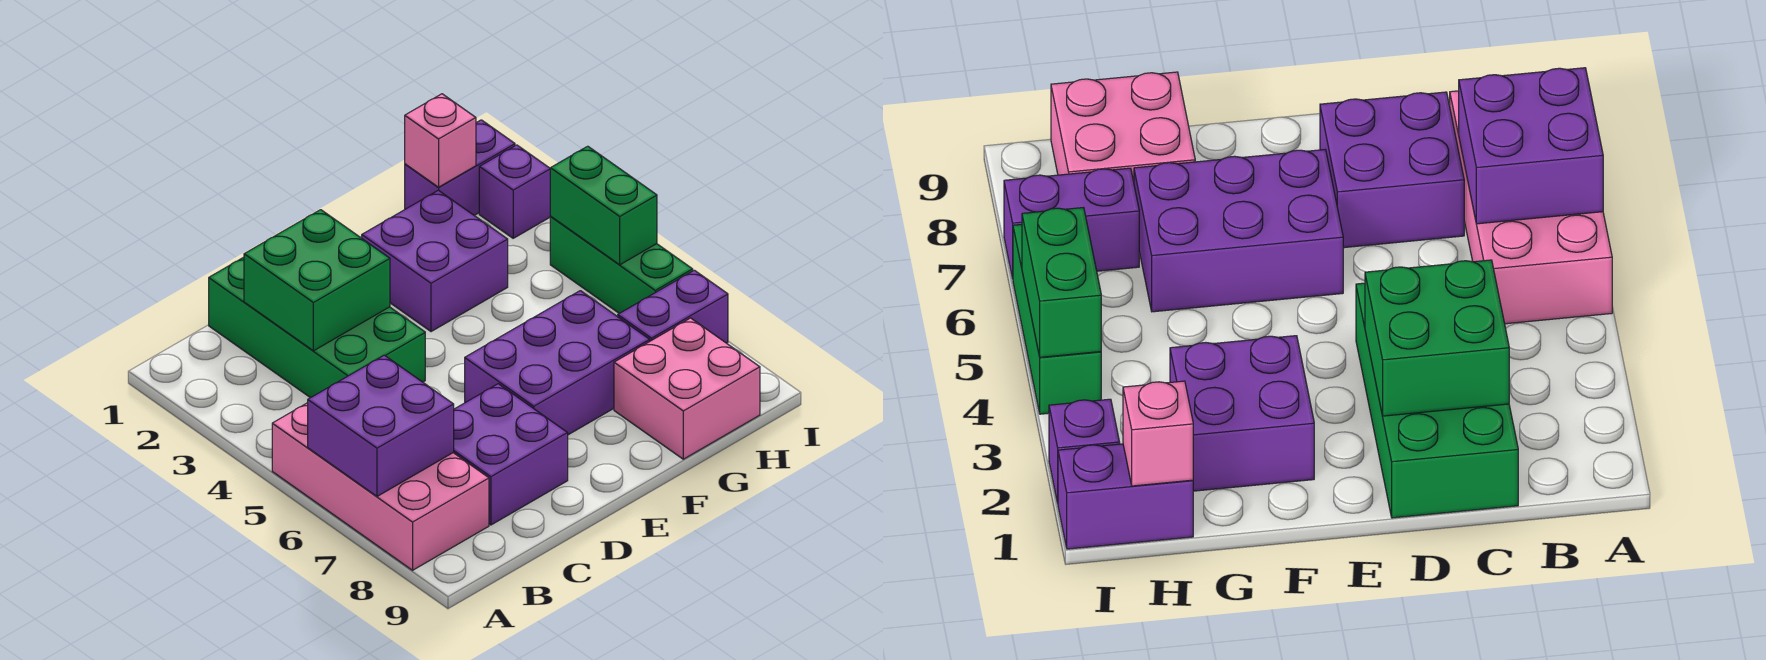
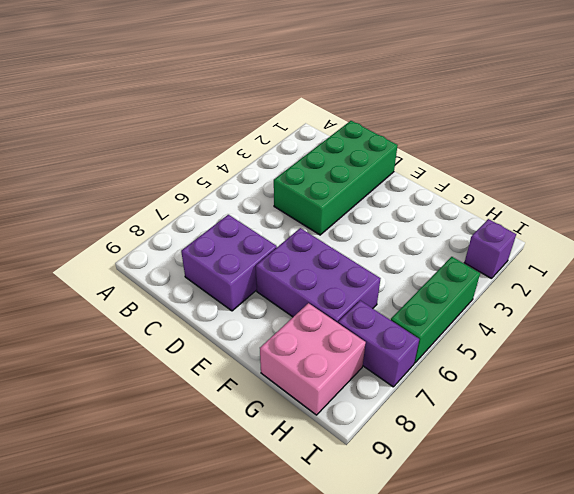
none -> pink 2x4 brick [272,403,489,570]
none -> purple 2x2 brick [362,190,508,332]
none -> purple 1x2 brick [405,120,515,216]

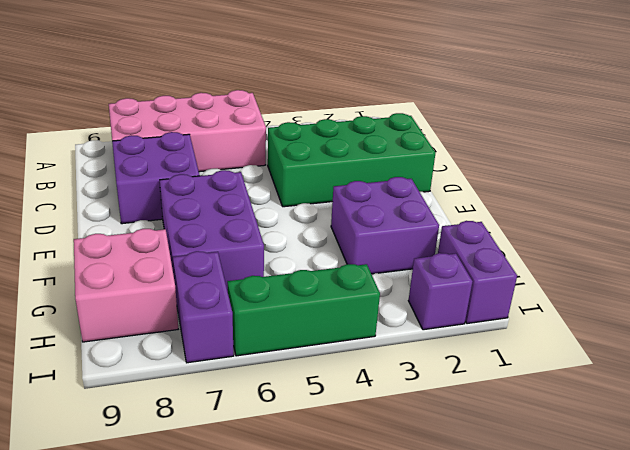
none -> purple 2x2 brick [308,355,454,496]
none -> green 2x2 brick [244,210,390,351]
none -> pink 1x1 brick [405,94,476,187]

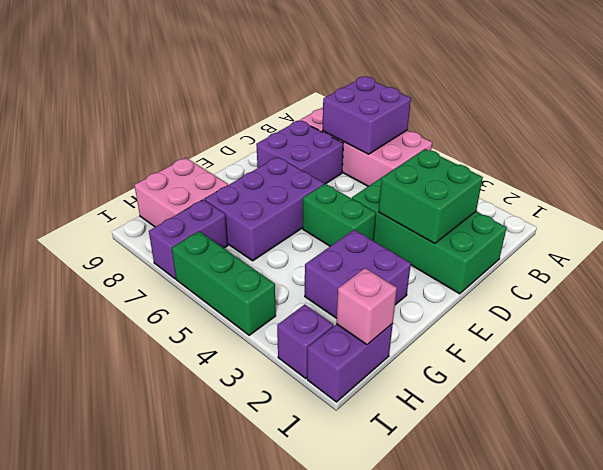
green 1x2 brick [303,184,376,246] -> green 1x2 brick moved to [550,146,657,265]

